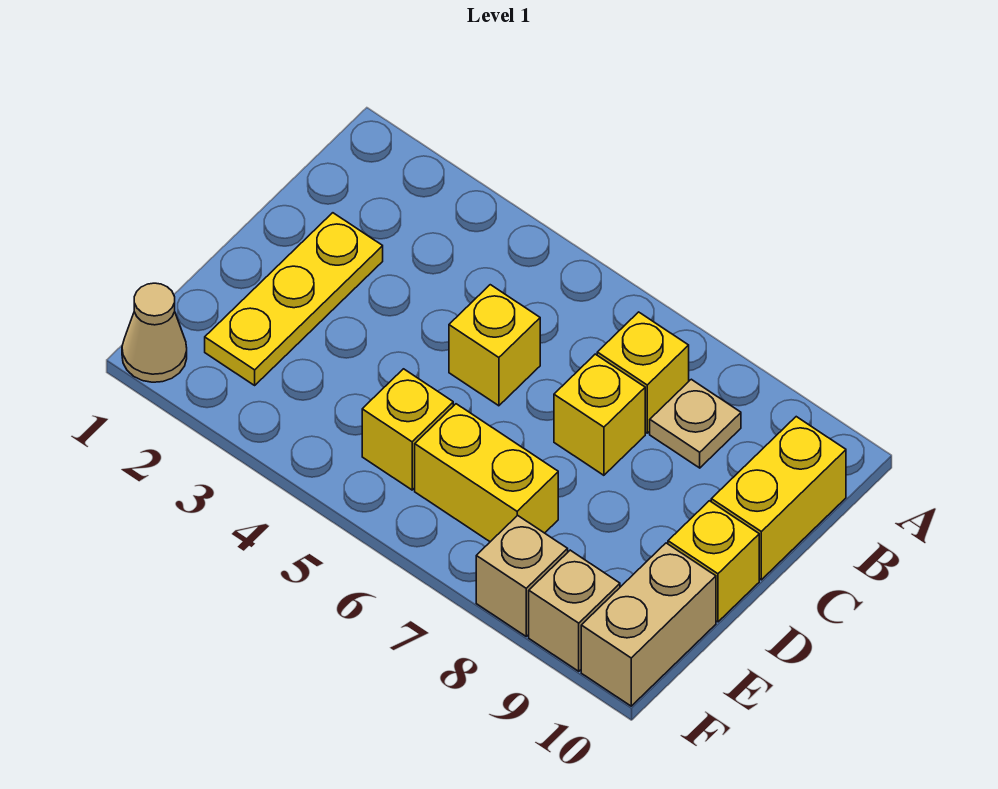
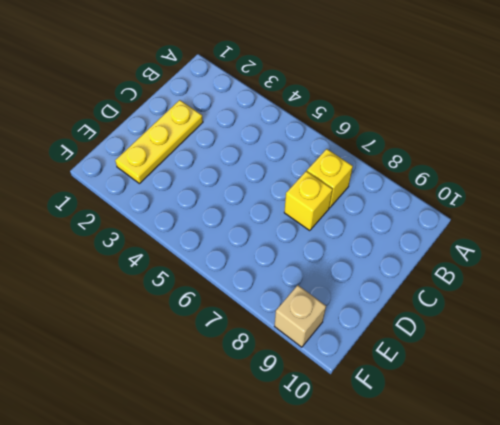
none -> tan 1x1 plate [650,379,741,468]
none -> yellow 1x2 brick [711,417,846,580]
none -> yellow 1x1 brick [449,285,540,406]

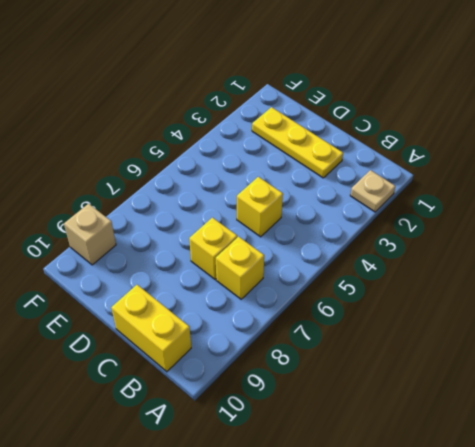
tan 1x1 plate [350,170,395,212] -> tan 1x1 plate moved to [650,379,741,468]
none -> yellow 1x1 brick [668,501,759,622]
none -> yellow 1x1 brick [362,369,453,490]
none -> yellow 1x2 brick [415,404,558,542]

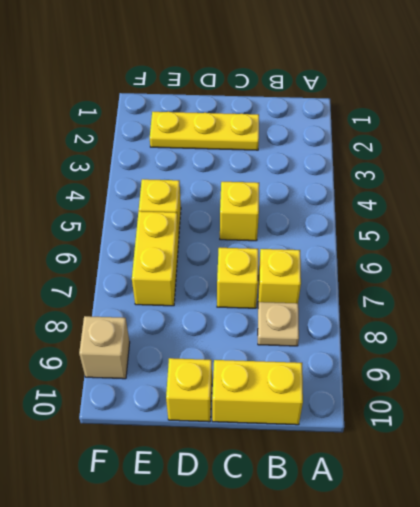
none -> tan 1x2 brick [581,543,716,706]
none -> tan 1x1 cone [122,283,187,382]
none -> tan 1x1 brick [476,515,568,636]

